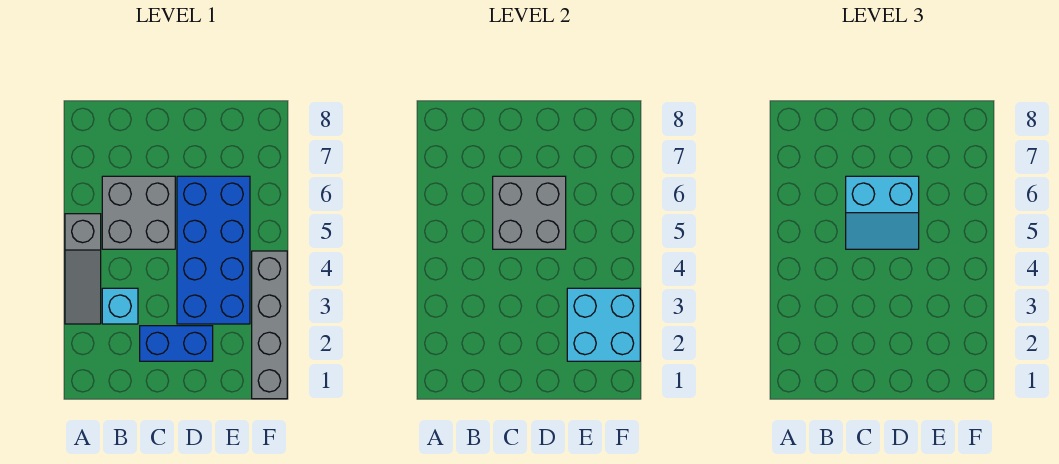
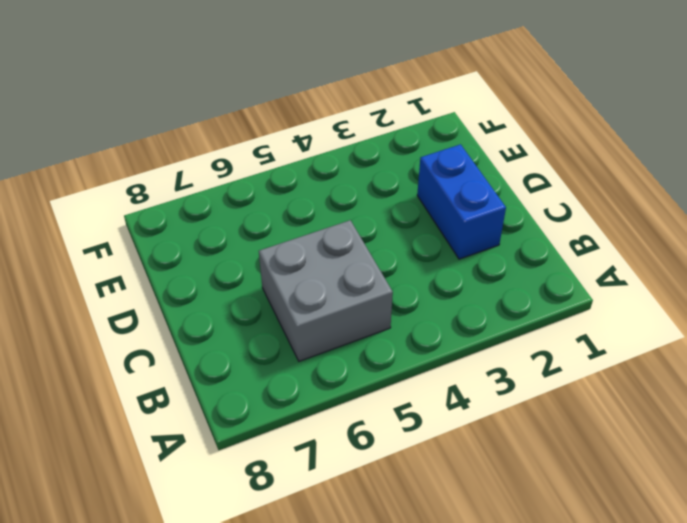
none -> grey 1x3 slope [65,214,101,324]
none -> cyan 1x1 brick [102,288,138,324]

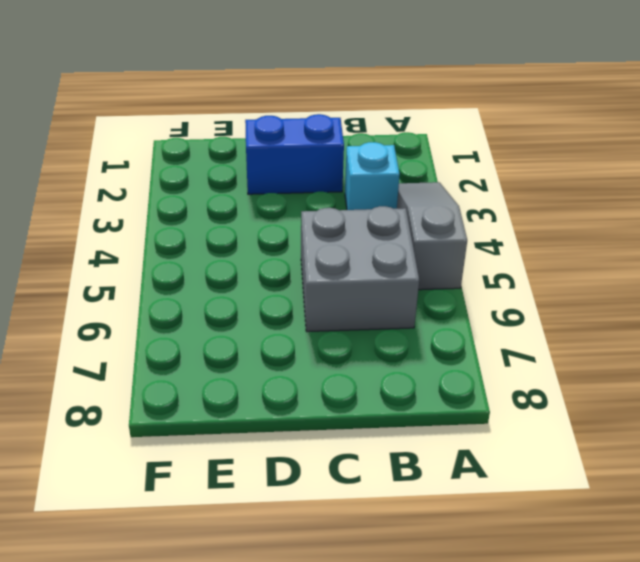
none -> blue 2x4 brick [177,176,250,324]
none -> grey 1x4 brick [252,251,287,399]

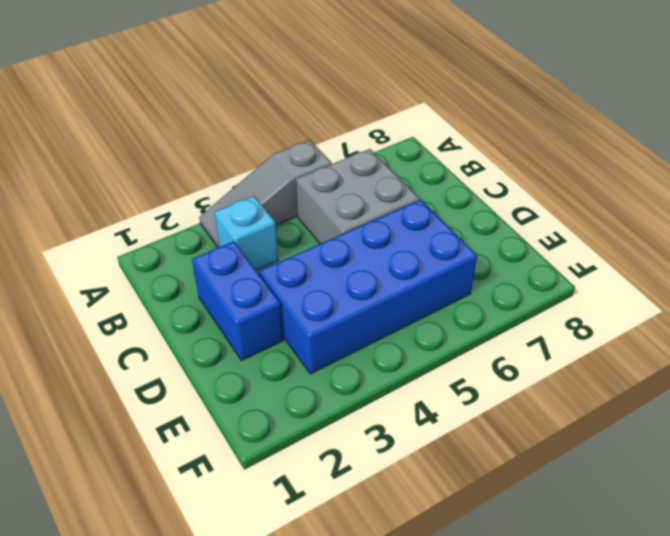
none -> grey 1x4 brick [252,251,287,399]
none -> grey 2x2 brick [493,176,566,249]

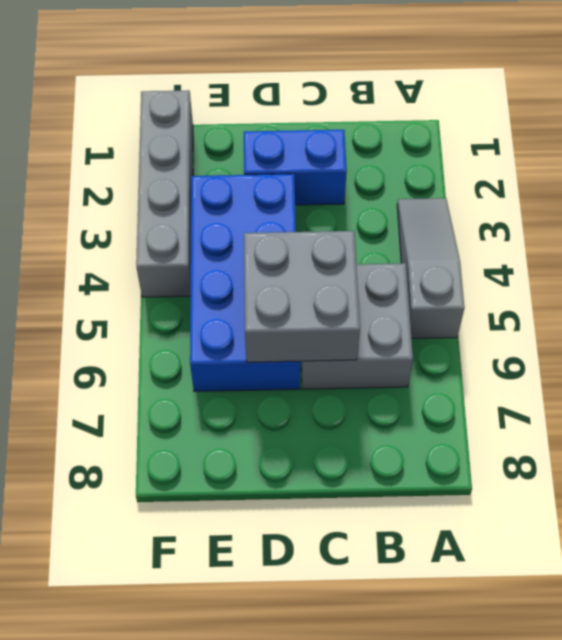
none -> cyan 1x1 brick [102,288,138,324]
none -> cyan 2x2 brick [567,288,640,361]

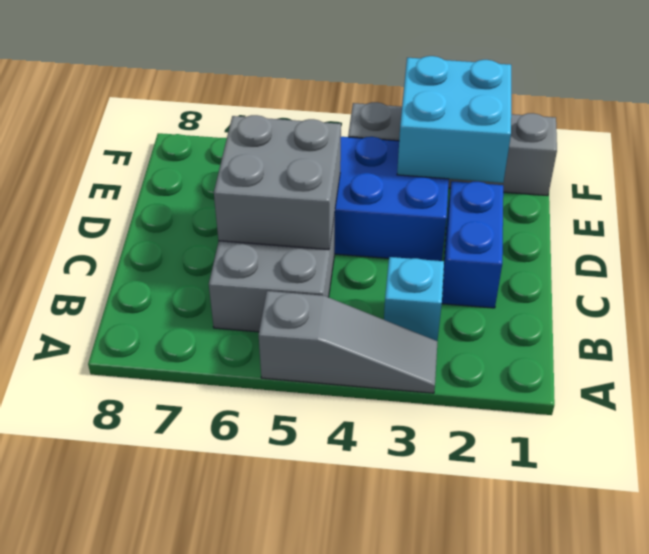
none -> cyan 2x2 slope [846,176,919,249]

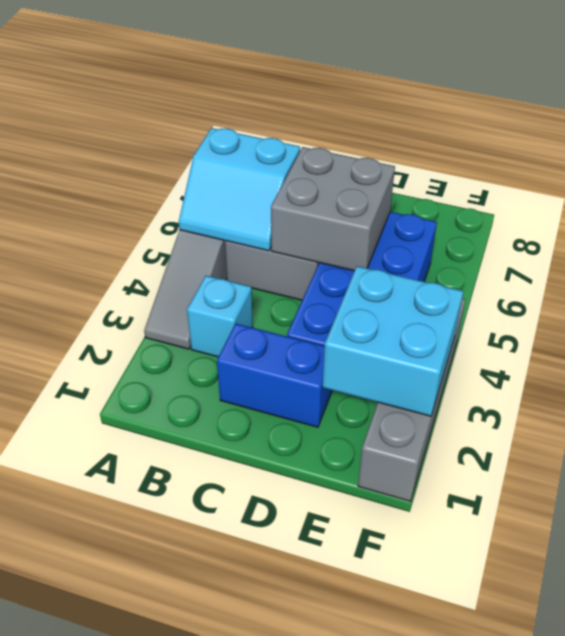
cyan 2x2 slope [179,128,300,251] -> cyan 2x2 slope moved to [846,176,919,249]

